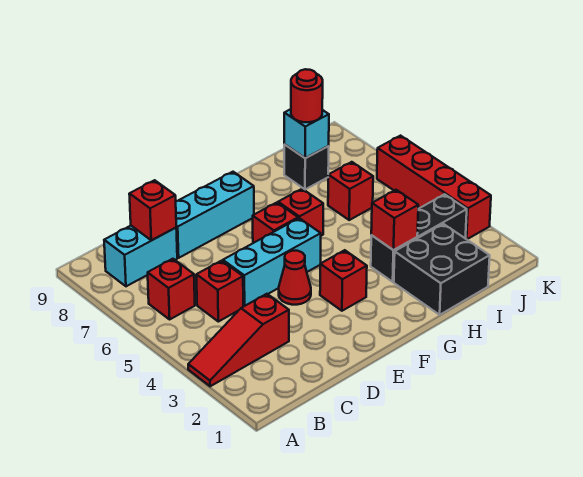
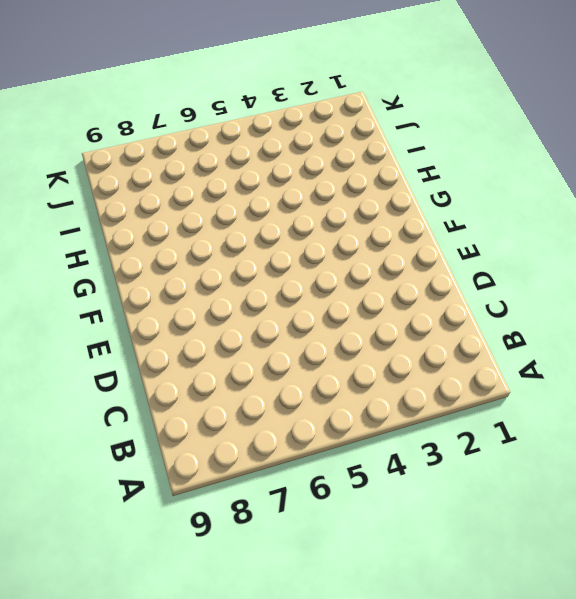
none -> red 1x3 slope [188,294,289,386]
none -> red 1x1 brick [148,259,195,319]
none -> cyan 1x2 brick [104,226,177,286]

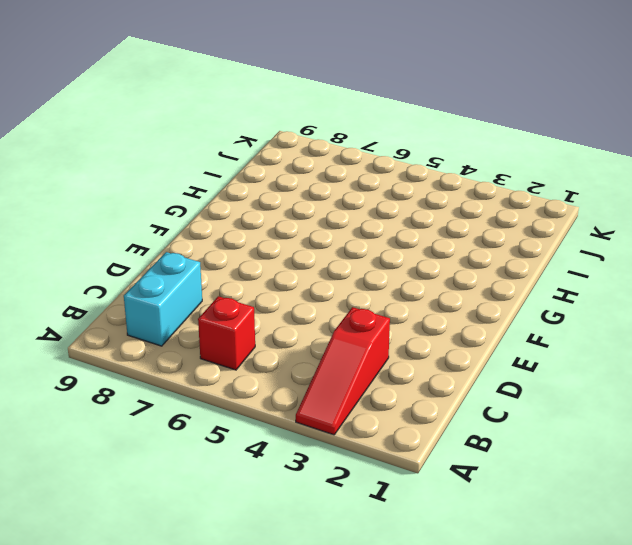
none -> red 1x1 brick [196,261,244,322]
none -> cyan 1x3 brick [223,218,321,306]
none -> cyan 1x3 brick [176,172,254,258]

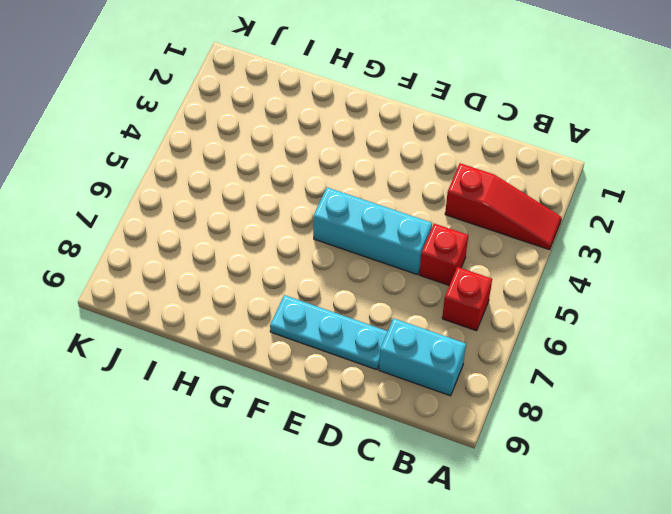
cyan 1x3 plate [270,295,388,370] -> cyan 1x3 brick [176,172,254,258]
none -> red 1x1 cone [279,251,311,305]
none -> red 1x1 brick [320,250,367,311]
none -> red 1x1 brick [253,203,298,243]

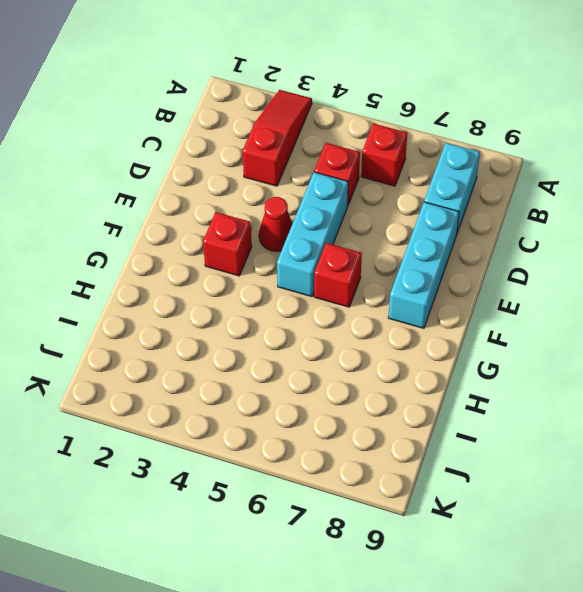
none -> red 1x1 brick [278,189,323,236]
none -> black 2x2 brick [394,224,490,315]
none -> black 1x3 brick [371,194,467,282]

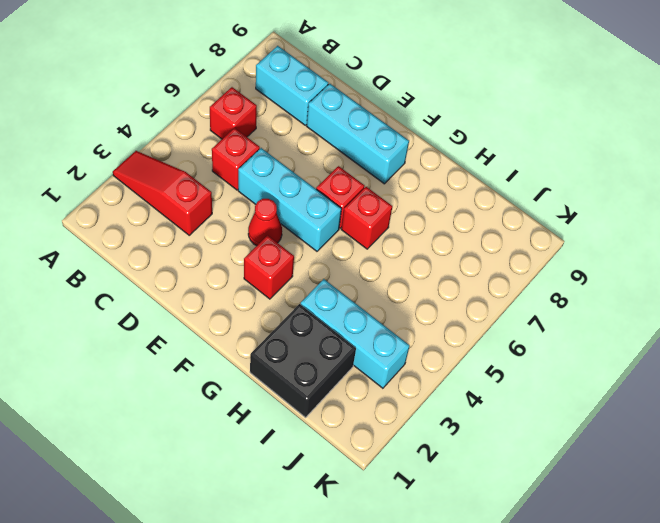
cyan 1x3 brick [300,279,410,388] -> black 1x3 brick [371,194,467,282]
none -> red 1x1 brick [328,162,373,220]
none -> black 1x1 brick [284,145,329,189]
none -> red 1x4 brick [377,136,491,239]

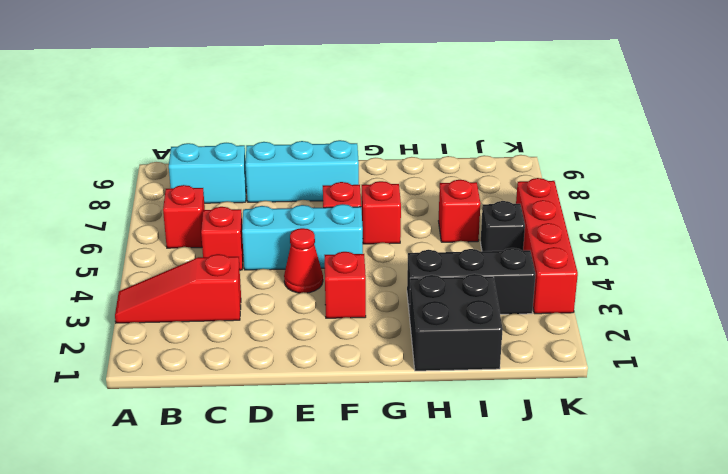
black 1x1 brick [481,201,525,251] -> black 1x1 brick moved to [284,145,329,189]
none -> red 1x1 brick [129,180,176,240]
none -> red 1x1 brick [371,190,418,250]
none -> cyan 1x1 brick [284,109,329,158]

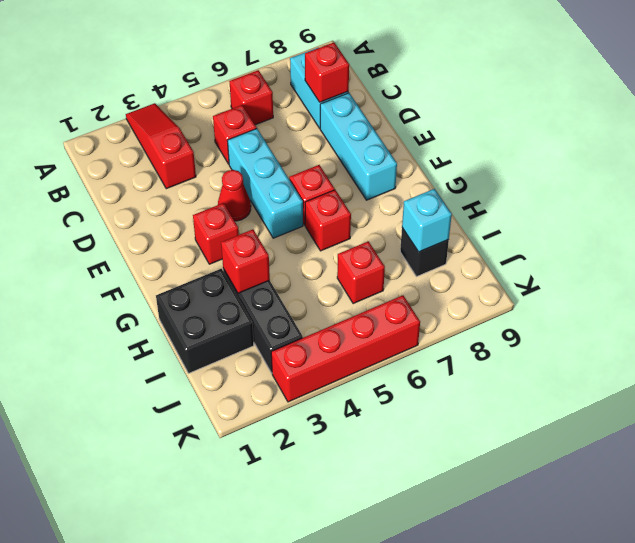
none -> red 1x1 round brick [291,69,323,122]

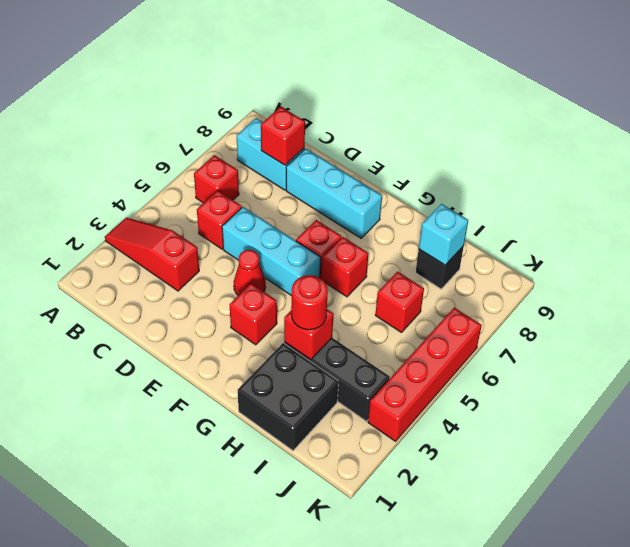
red 1x1 round brick [291,275,328,330] -> red 1x1 round brick moved to [291,69,323,122]

